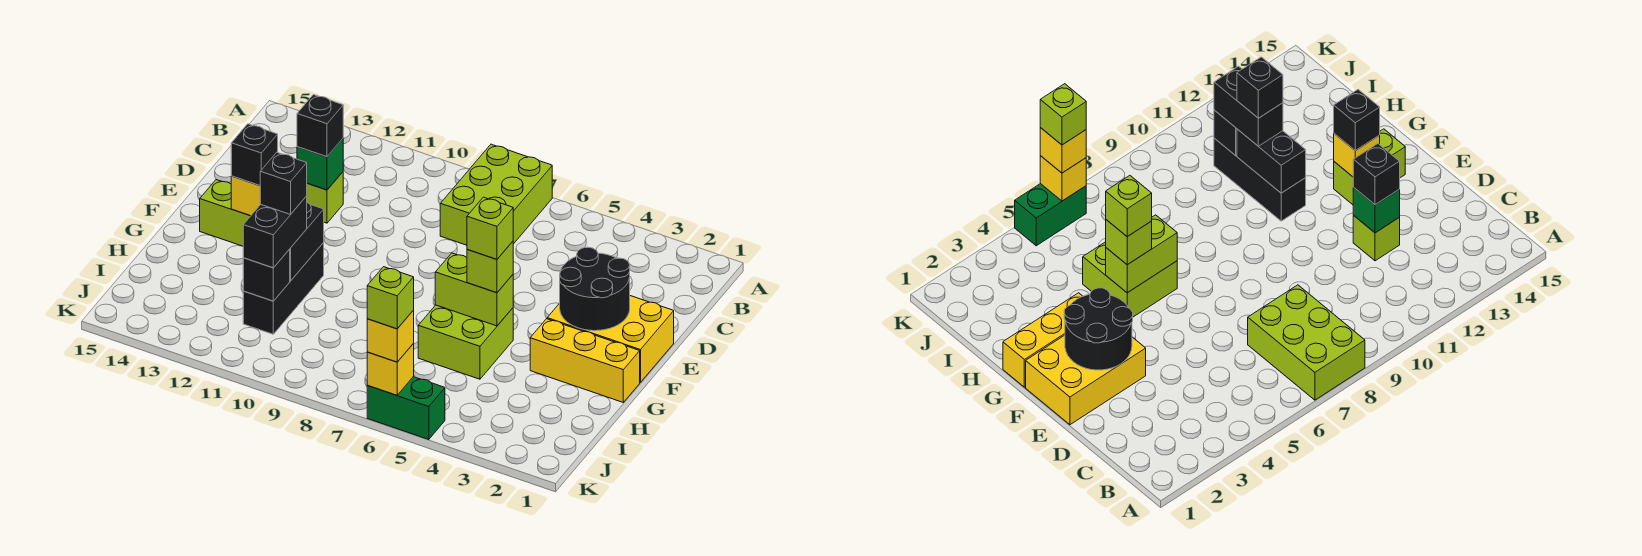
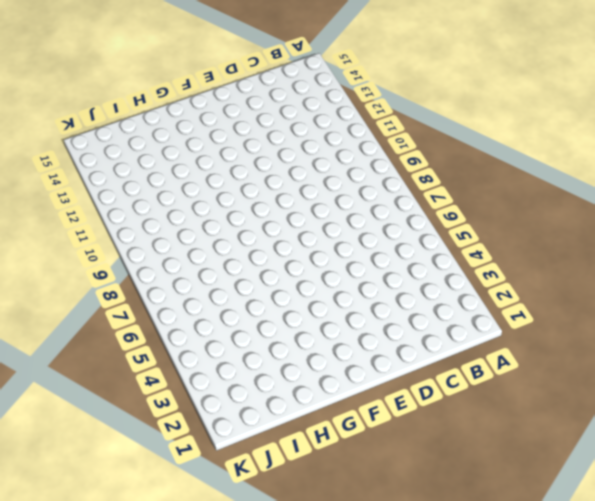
none -> lime 2x3 brick [440,144,552,245]
none -> lime 1x1 brick [307,172,343,223]
none -> yellow 2x3 brick [547,296,674,382]

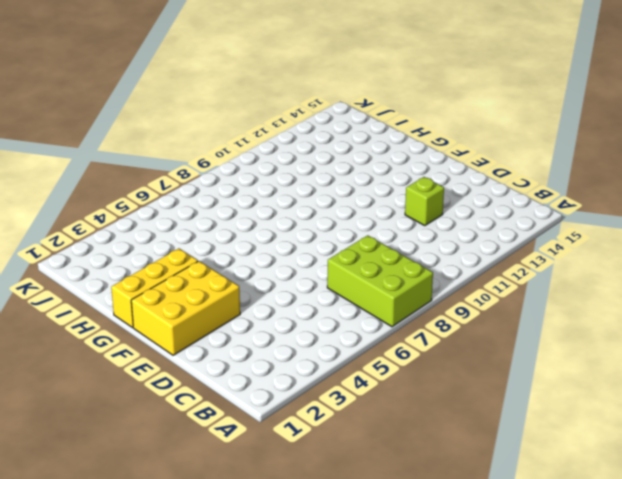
none -> lime 1x2 brick [200,180,250,246]
none -> lime 2x2 brick [418,305,513,379]
none -> black 1x3 brick [243,243,324,334]

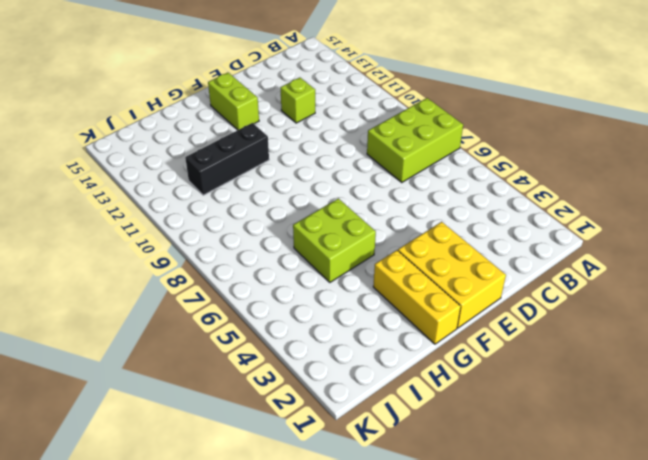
none -> green 1x2 brick [367,377,445,439]
none -> green 1x1 brick [297,139,343,190]
none -> black 2x2 round brick [560,247,630,331]

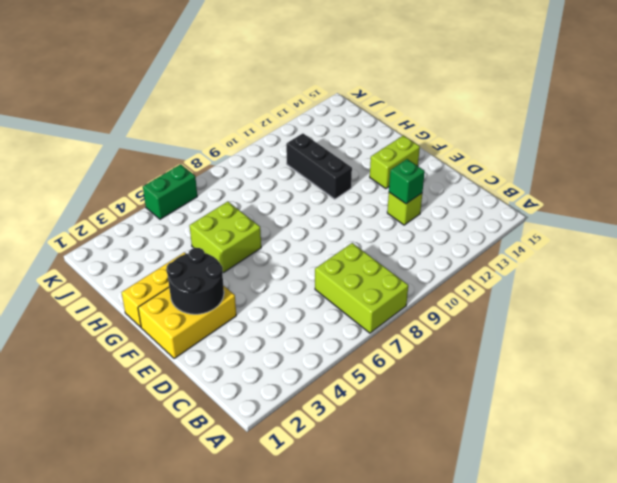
none -> yellow 1x1 brick [231,176,261,216]
none -> lime 1x2 brick [435,253,513,326]
none -> black 1x2 brick [290,203,324,281]

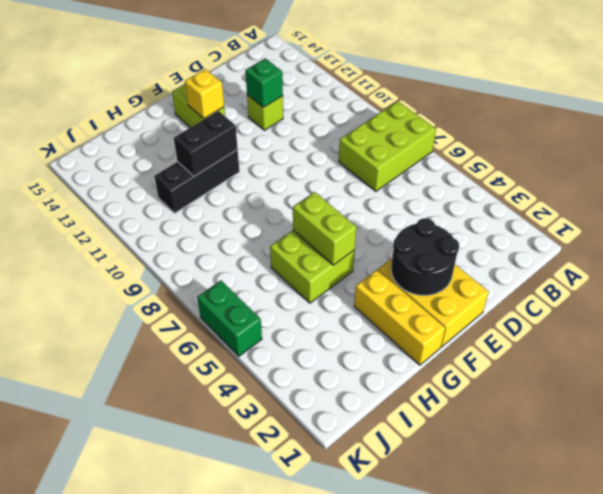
none -> black 1x1 brick [243,249,290,301]
none -> yellow 1x1 brick [367,344,414,395]
none -> black 1x1 brick [297,95,343,157]

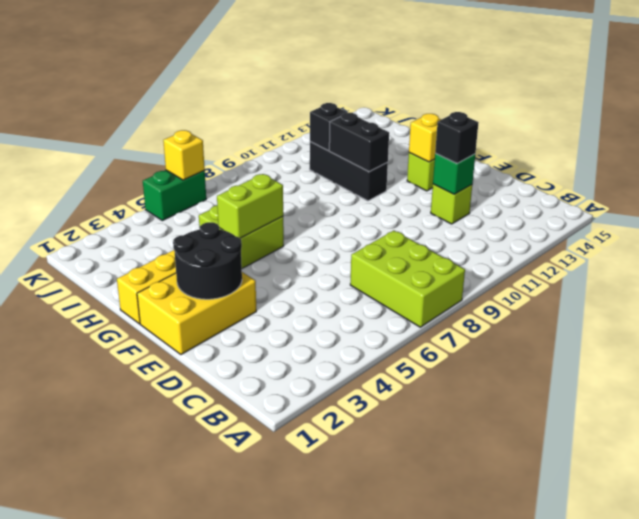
none -> black 1x1 brick [231,124,278,186]
none -> lime 1x1 brick [467,241,513,293]
none -> black 1x2 brick [243,196,307,268]

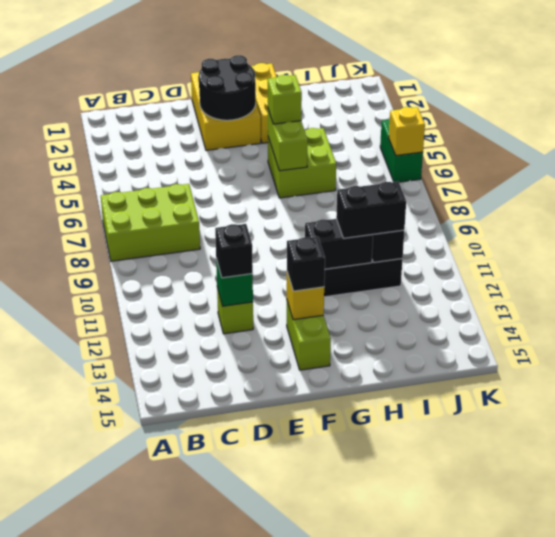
none -> yellow 1x1 brick [367,310,414,362]
none -> lime 1x1 brick [467,197,513,259]
none -> black 1x1 brick [260,152,307,214]

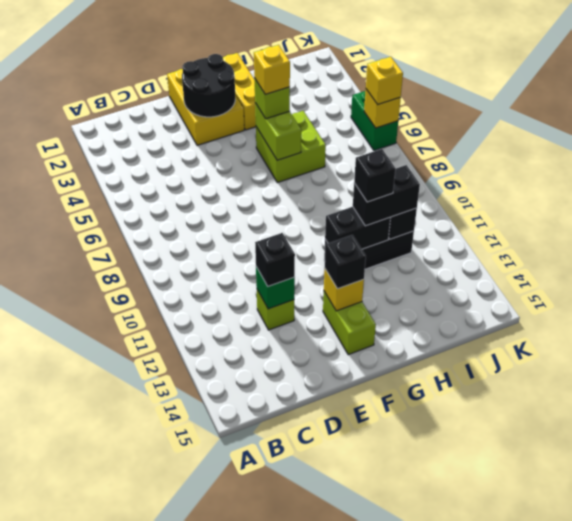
yellow 1x1 brick [254,45,290,94] -> lime 1x1 brick [467,197,513,259]
none -> lime 2x3 brick [440,144,552,245]
none -> lime 1x1 brick [367,267,414,329]

